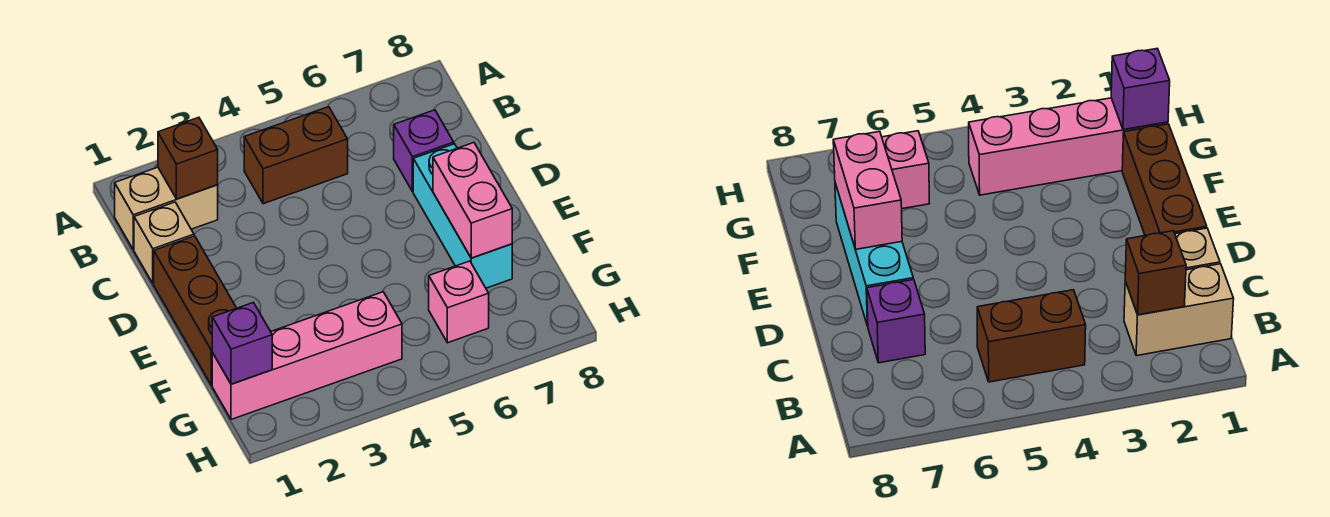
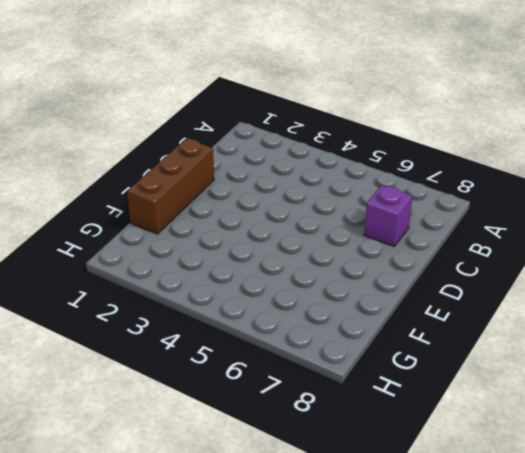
none -> tan 1x2 brick [115,167,218,250]
none -> brown 1x2 brick [244,107,348,204]

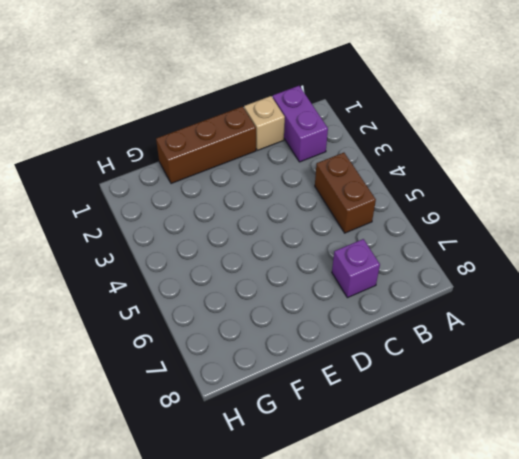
purple 1x2 brick [273,86,328,162] -> tan 1x2 brick [115,167,218,250]
none -> cyan 1x3 brick [413,144,512,288]
none -> pink 1x4 brick [212,292,402,419]

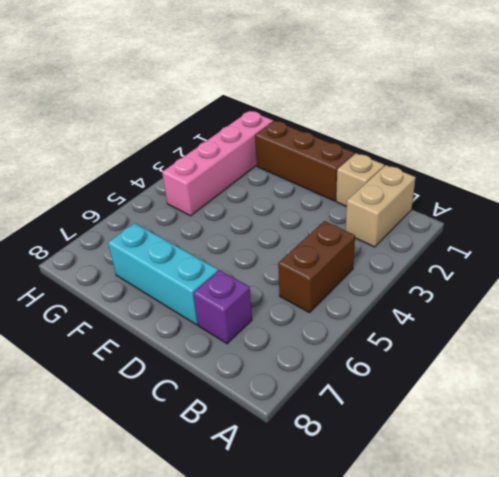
none -> pink 1x1 brick [429,261,489,343]
none -> brown 1x1 brick [158,117,218,199]

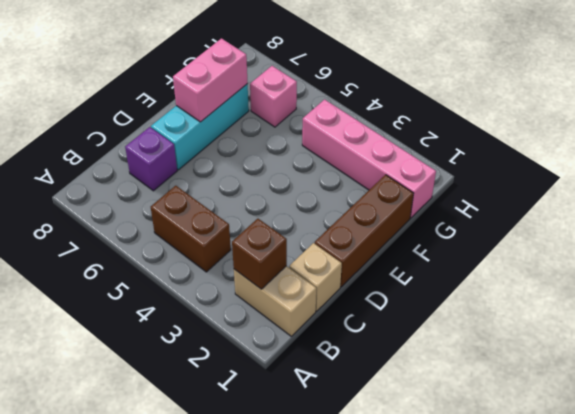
none -> purple 1x1 brick [212,303,272,384]

